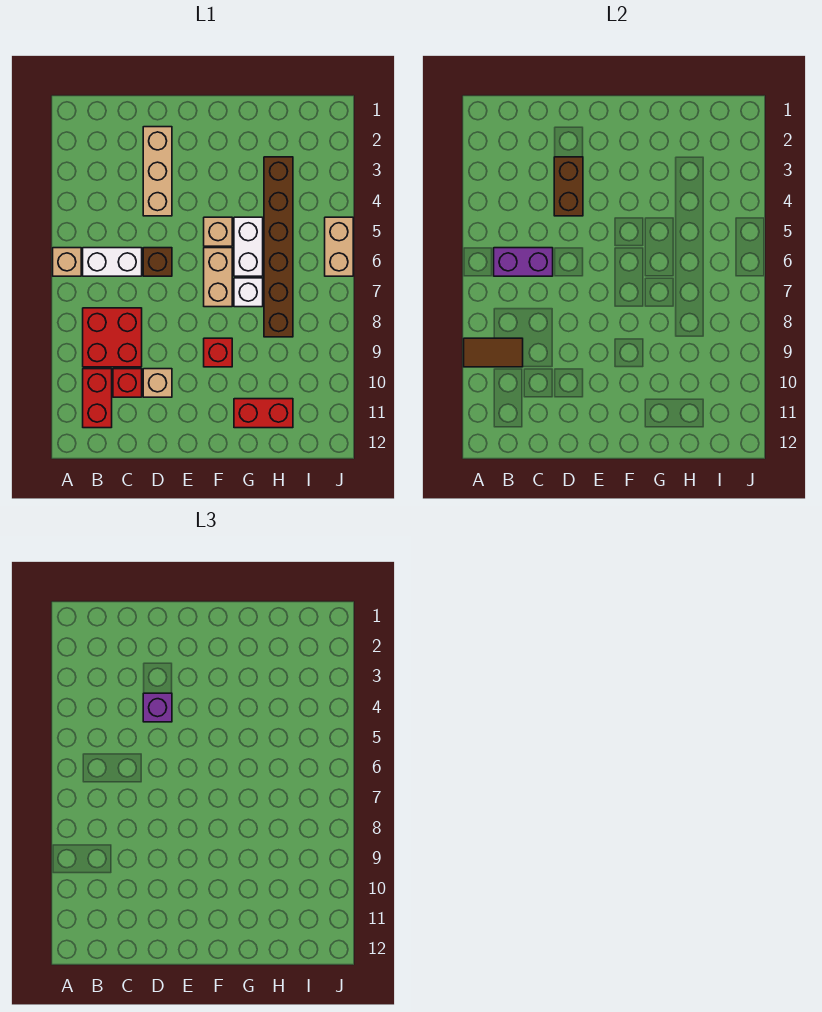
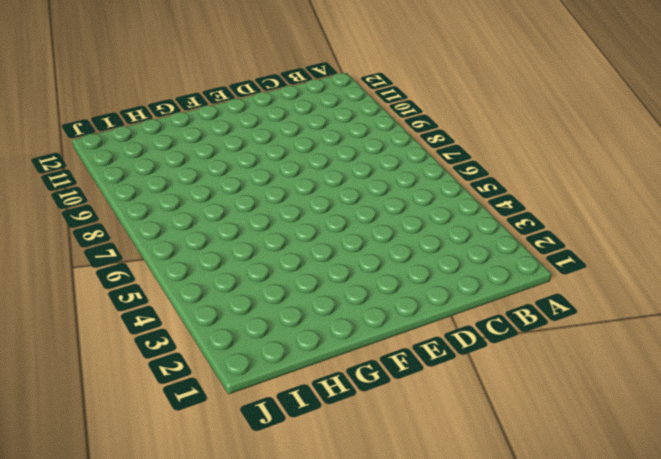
none -> tan 1x1 brick [53,248,81,276]
none -> white 1x2 brick [83,248,142,276]
none -> red 2x2 brick [83,308,142,367]

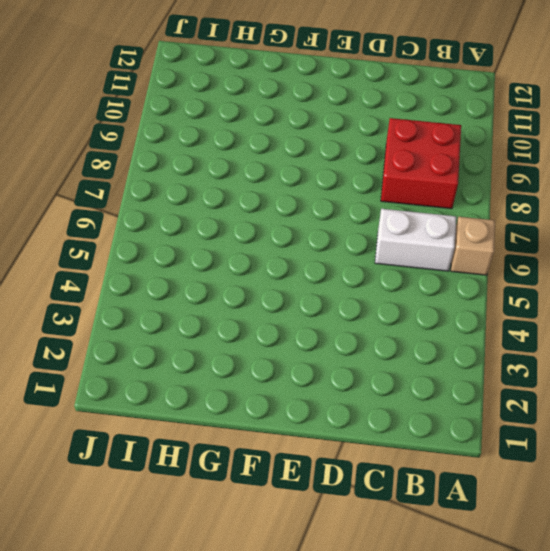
none -> red 1x2 brick [83,369,112,428]
none -> red 1x1 brick [113,369,142,397]
none -> tan 1x3 brick [143,127,172,216]

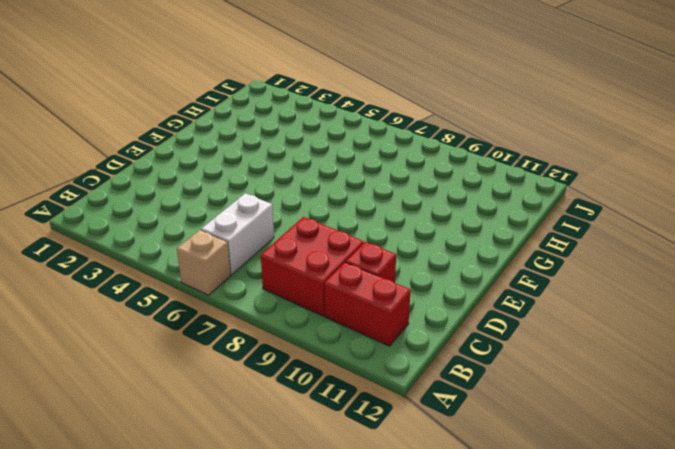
none -> tan 1x3 brick [143,127,172,216]
none -> brown 1x1 brick [143,248,172,276]
none -> tan 1x1 brick [143,369,172,397]

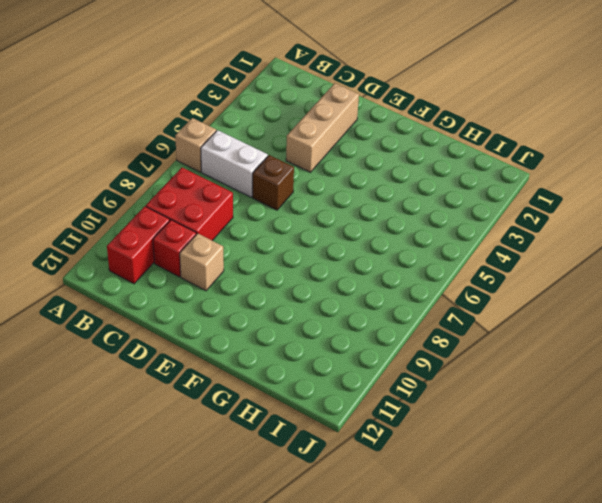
none -> tan 1x1 brick [204,217,232,246]
none -> tan 1x2 brick [204,248,232,307]
none -> red 1x1 brick [204,338,232,367]

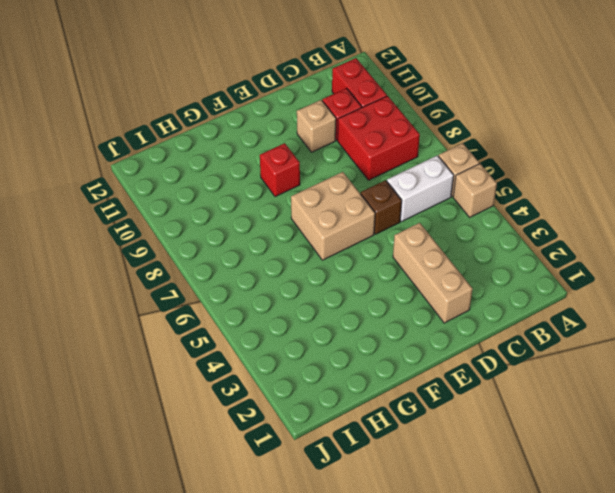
tan 1x1 brick [453,164,497,217] -> tan 1x1 brick moved to [204,217,232,246]
tan 2x2 brick [291,172,375,260] -> tan 1x2 brick [204,248,232,307]
none -> white 1x2 brick [234,217,263,276]
none -> white 1x1 brick [234,278,263,307]
none -> red 1x2 brick [234,399,293,428]

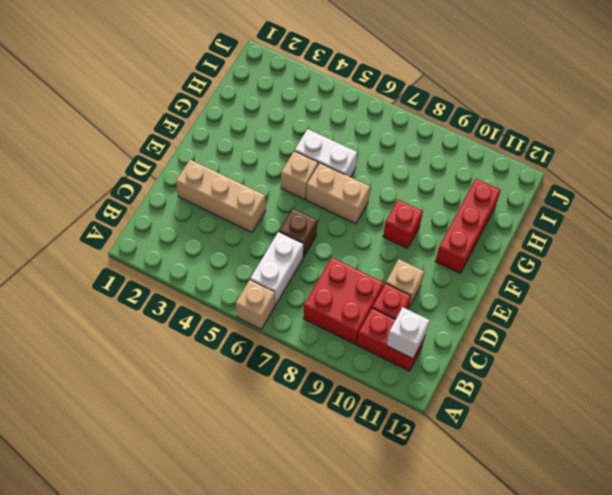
white 1x1 brick [387,307,430,358] -> white 1x1 brick moved to [234,278,263,307]
red 1x3 brick [435,179,501,273] -> red 1x2 brick [234,399,293,428]
none -> brown 1x6 brick [264,157,293,337]
none -> tan 1x2 brick [325,217,353,276]
none -> brown 1x2 tile [464,338,523,367]

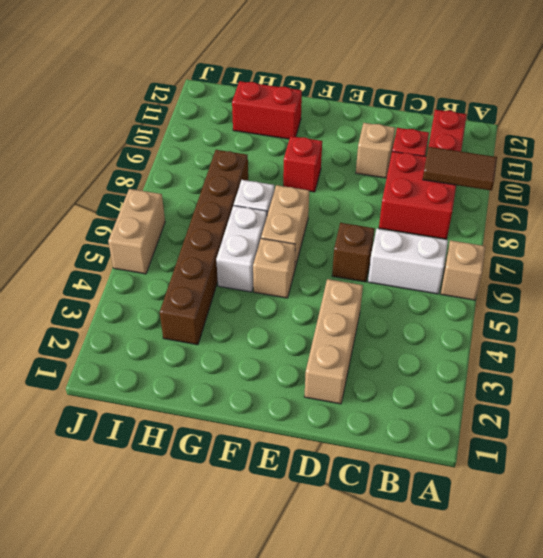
none -> purple 1x2 brick [494,248,553,276]
none -> brown 1x2 brick [554,157,583,216]
none -> purple 1x1 brick [143,693,172,722]

